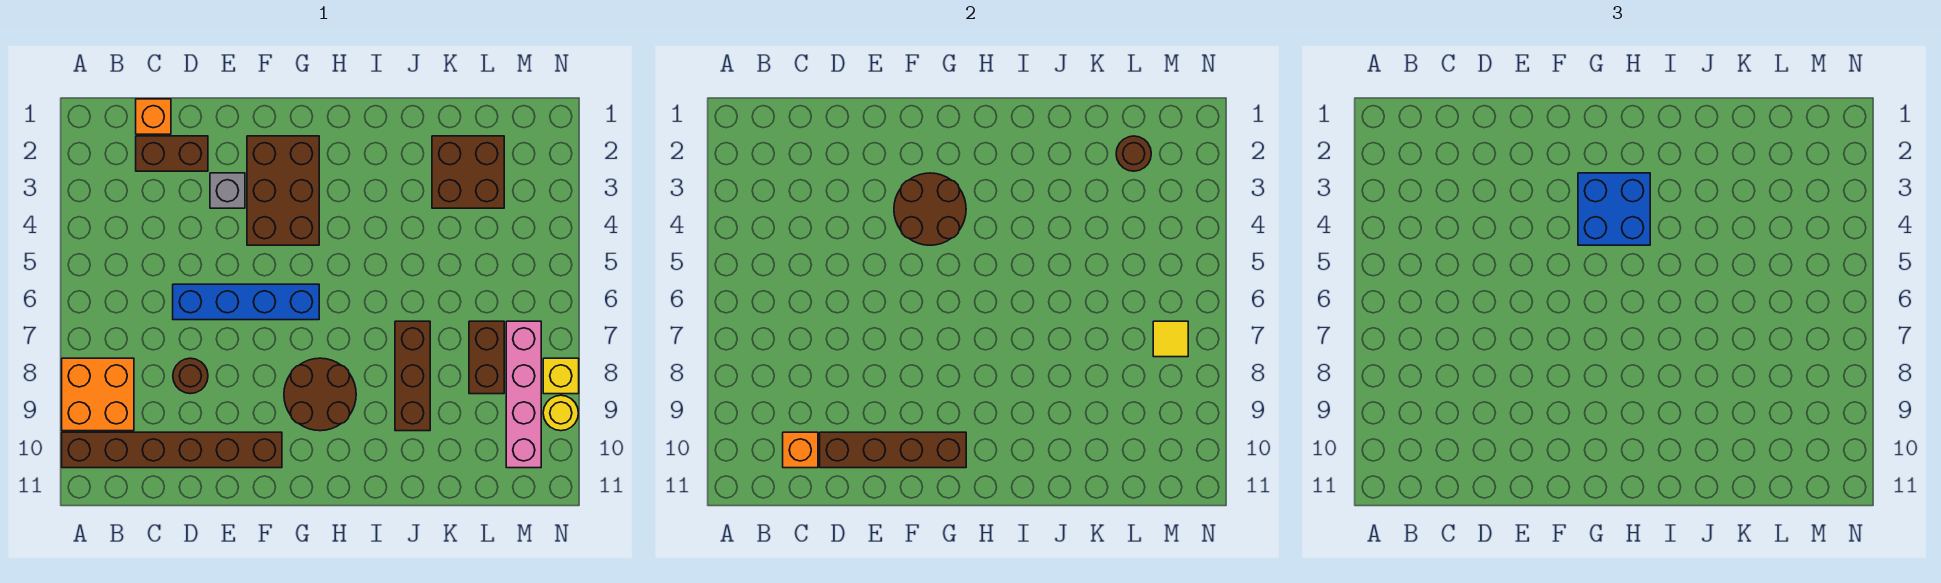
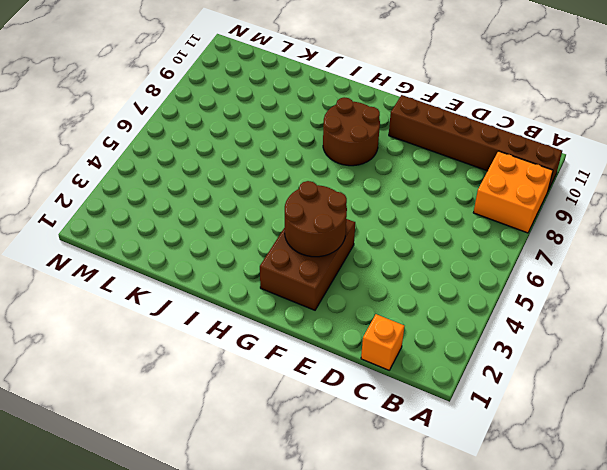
none -> brown 1x2 brick [136,136,208,171]
none -> blue 1x4 brick [173,284,319,320]
none -> brown 1x1 round brick [173,358,208,394]

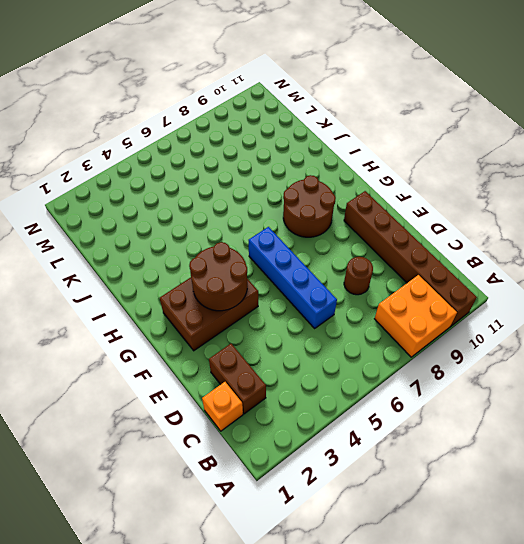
none -> grey 1x1 brick [210,173,245,208]
none -> brown 1x3 brick [395,321,430,431]
none -> brown 2x2 brick [432,136,504,208]

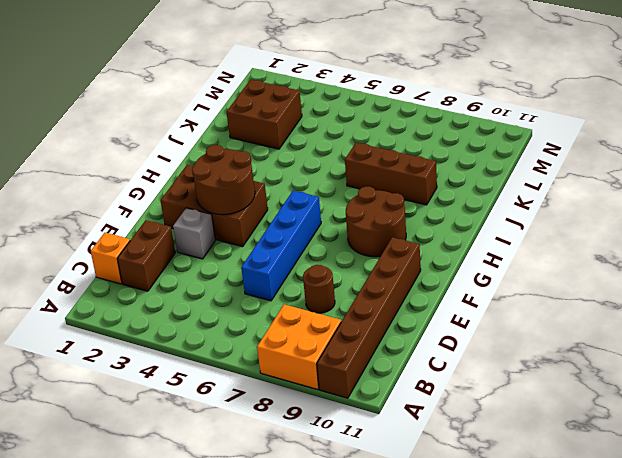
none -> brown 1x2 brick [469,321,504,394]
none -> pink 1x4 brick [506,321,541,468]
none -> yellow 1x1 brick [543,358,579,394]

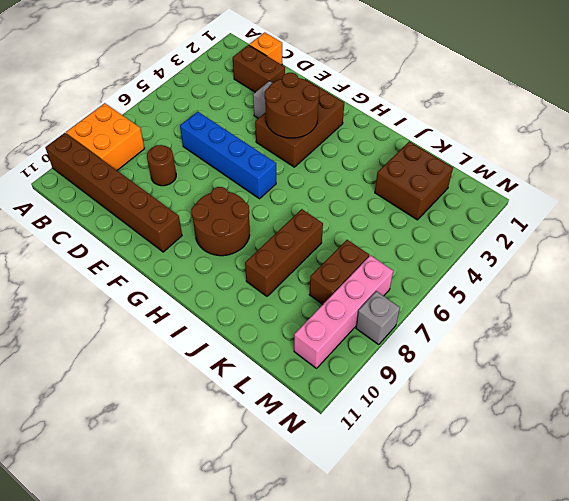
grey 1x1 brick [356,291,400,345] -> yellow 1x1 brick [543,358,579,394]
none -> yellow 1x1 round brick [543,395,578,431]
none -> orange 1x1 brick [783,432,818,468]
none -> brown 1x4 brick [820,432,966,468]

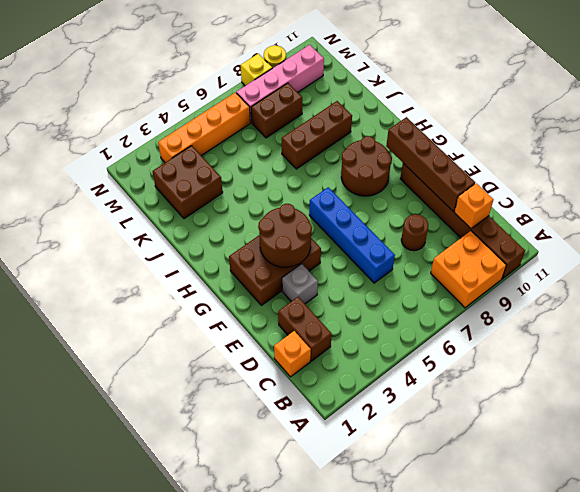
orange 1x4 brick [158,92,250,162] -> none
none -> brown 1x1 round brick [1116,136,1151,171]
none -> yellow 1x1 tile [1153,321,1188,357]
none -> blue 2x2 brick [1578,173,1650,245]

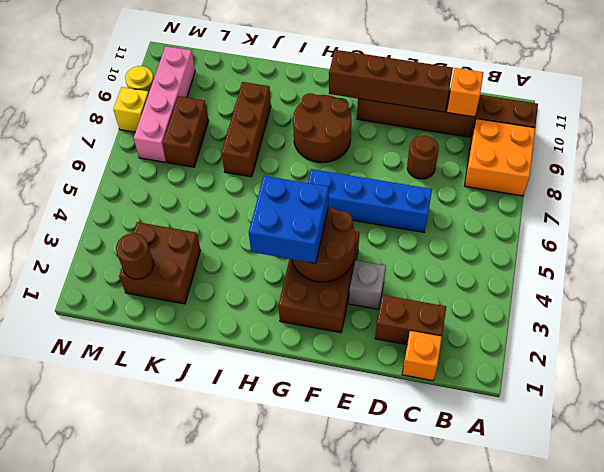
none -> yellow 1x1 tile [1153,321,1188,357]

